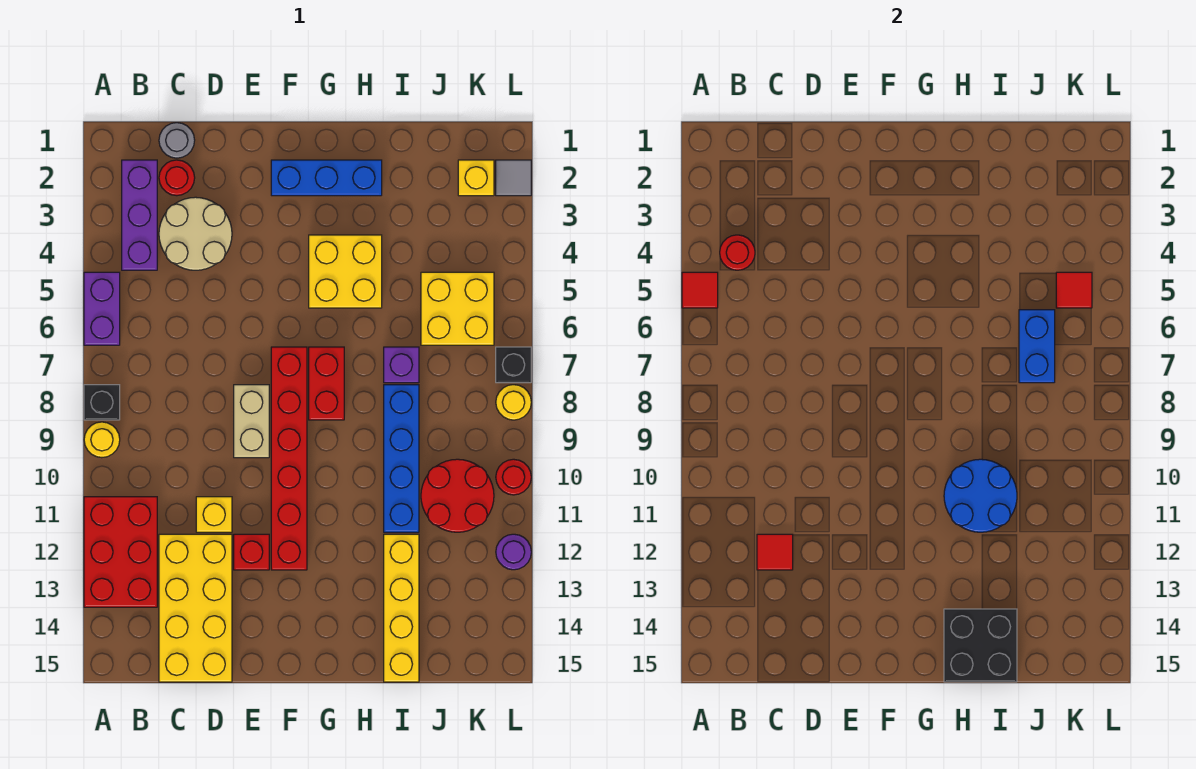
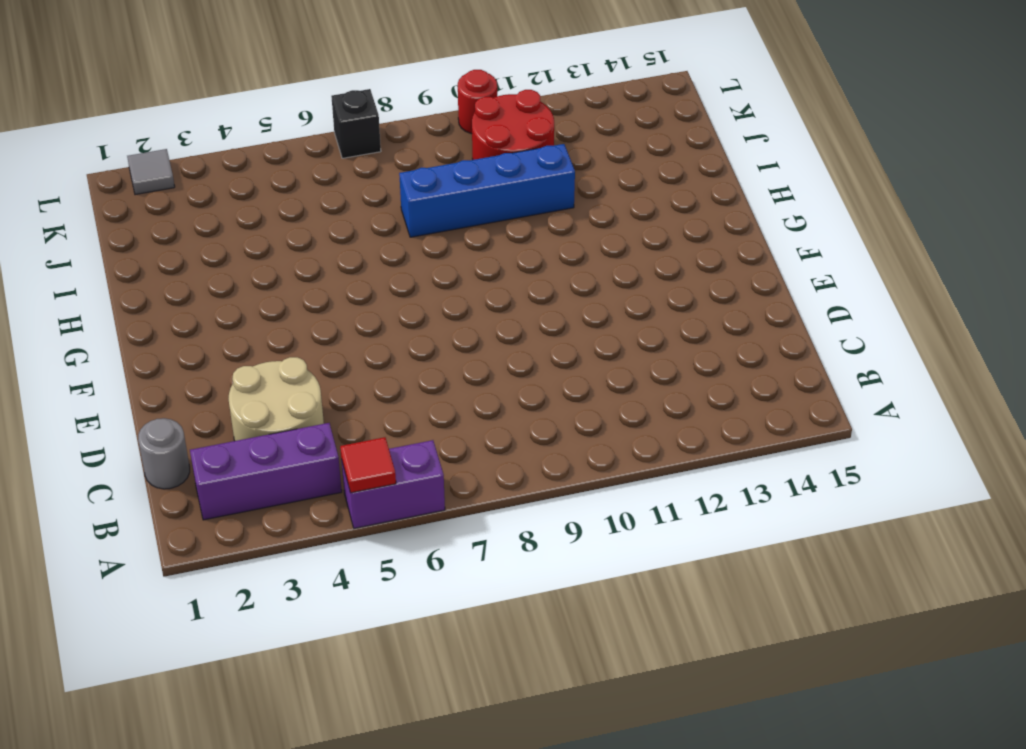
none -> black 1x1 brick [84,385,120,420]
none -> yellow 1x1 round brick [84,422,120,458]
none -> red 2x3 brick [84,497,157,607]
none -> red 1x1 round brick [159,160,195,196]

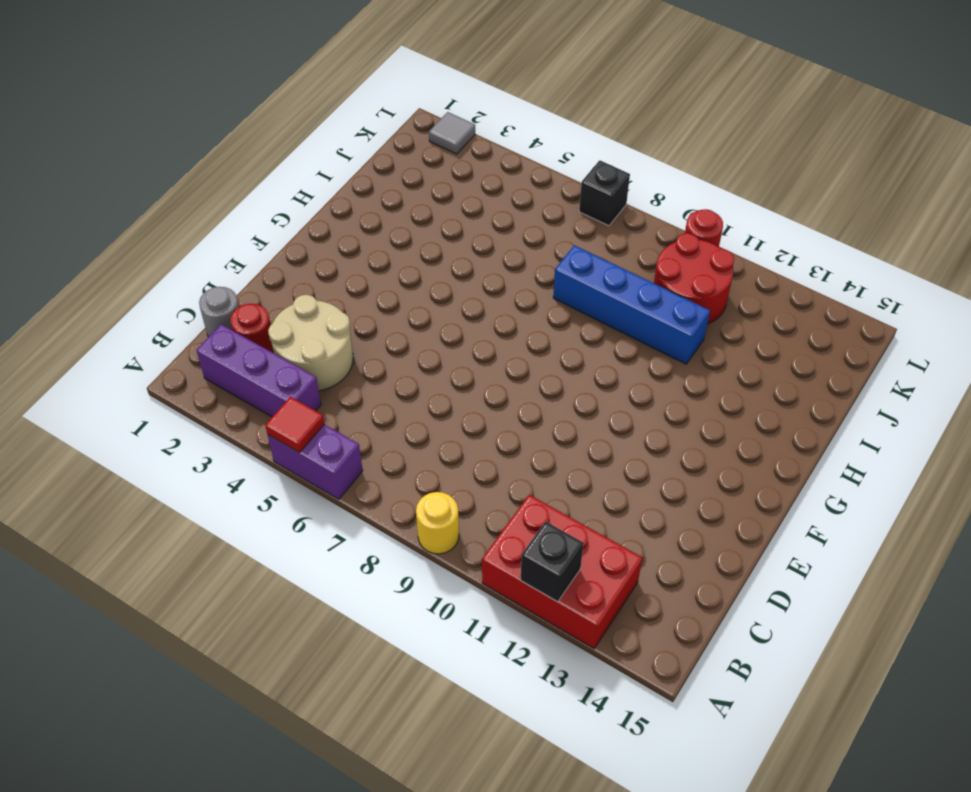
black 1x1 brick [521,521,584,602] -> black 1x1 brick moved to [84,385,120,420]
none -> yellow 2x4 brick [159,534,232,682]
none -> yellow 1x1 brick [196,497,232,532]
none -> tan 1x2 brick [234,385,269,458]
none -> red 1x1 brick [234,534,269,570]

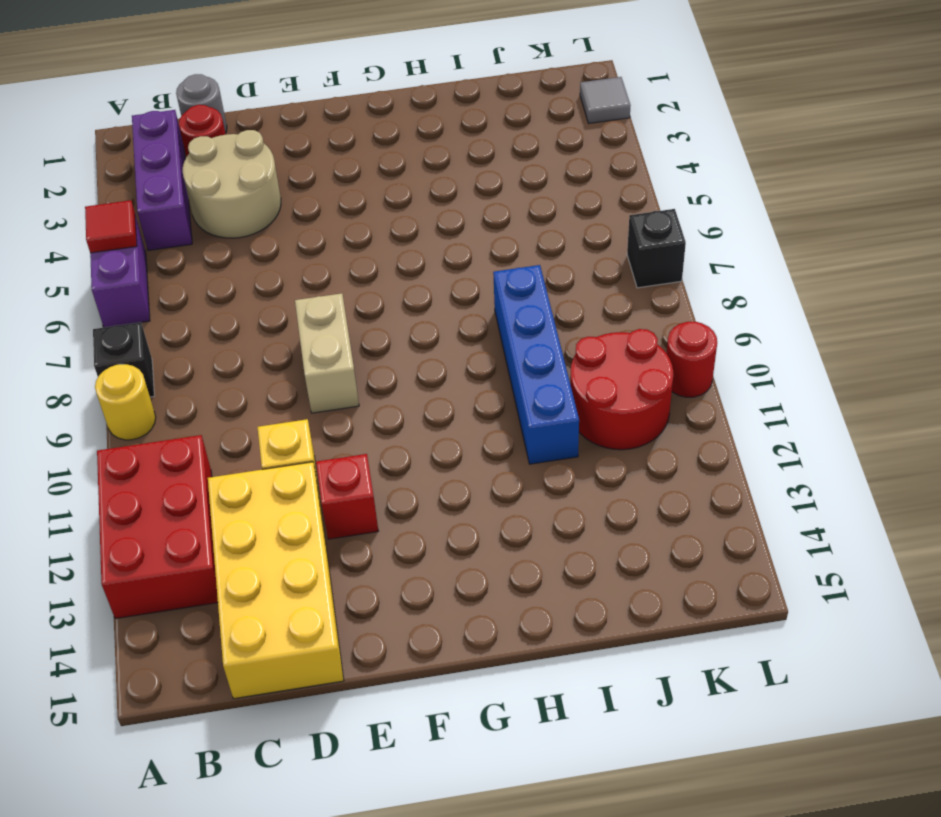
none -> blue 1x3 brick [271,160,382,196]
none -> red 1x6 brick [271,347,307,570]
none -> yellow 2x2 brick [309,235,382,308]
none -> red 1x2 brick [309,347,344,420]

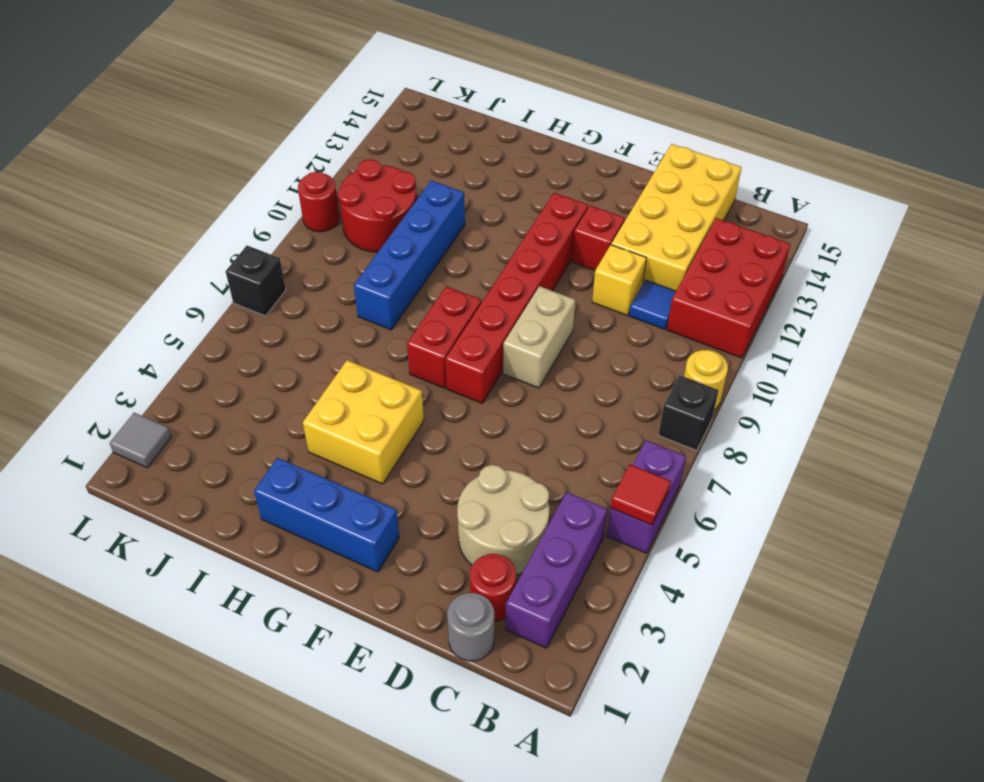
blue 1x1 tile [629,280,676,329] -> none
none -> purple 1x1 brick [384,347,419,383]
none -> yellow 1x4 brick [384,534,419,682]
none -> yellow 2x2 brick [421,272,494,345]
none -> yellow 1x1 brick [458,160,494,196]

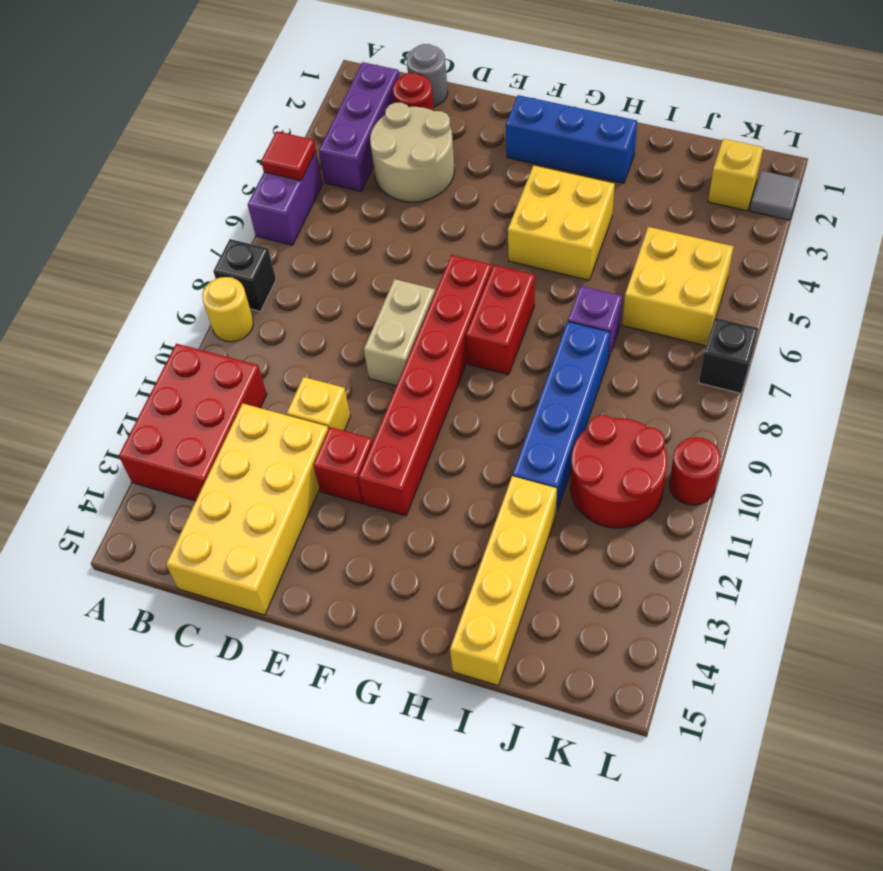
none -> yellow 1x1 round brick [496,385,531,420]
none -> purple 1x1 round brick [496,534,531,570]
none -> red 1x1 round brick [720,235,755,270]
none -> red 1x1 tile [757,534,793,570]

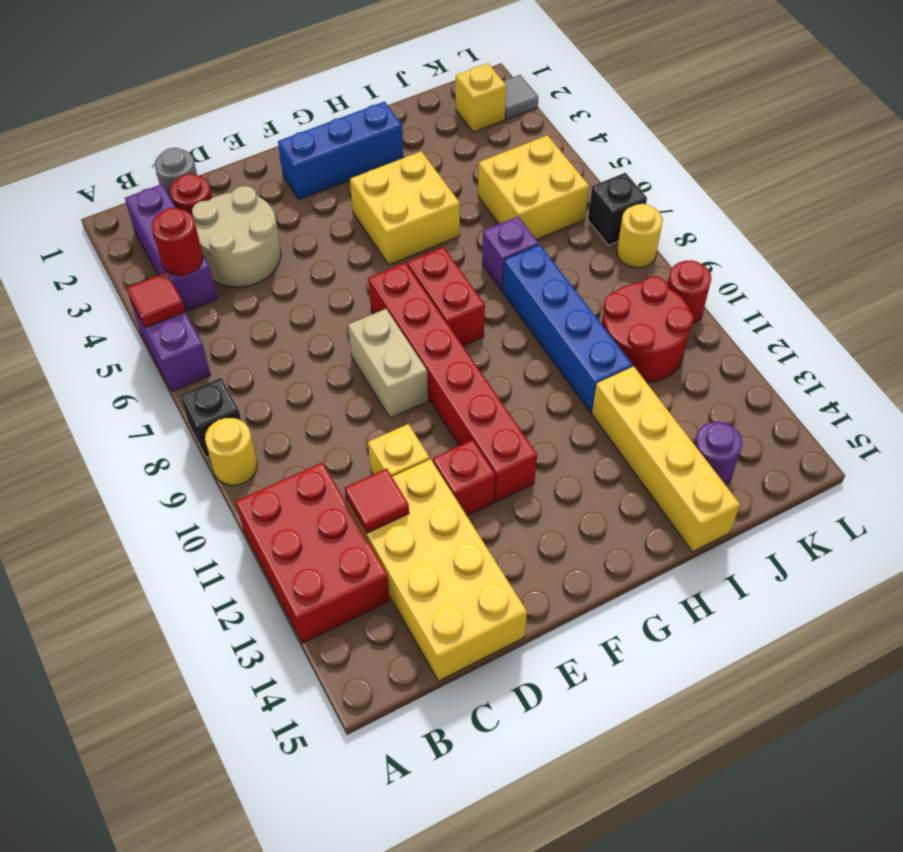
purple 1x1 round brick [694,422,742,485] -> purple 1x1 round brick moved to [496,534,531,570]
none -> blue 2x2 round brick [944,459,1017,532]
none -> black 2x2 brick [944,609,1017,682]
none -> blue 1x2 brick [1019,310,1055,383]
none -> red 1x1 tile [1056,272,1092,308]

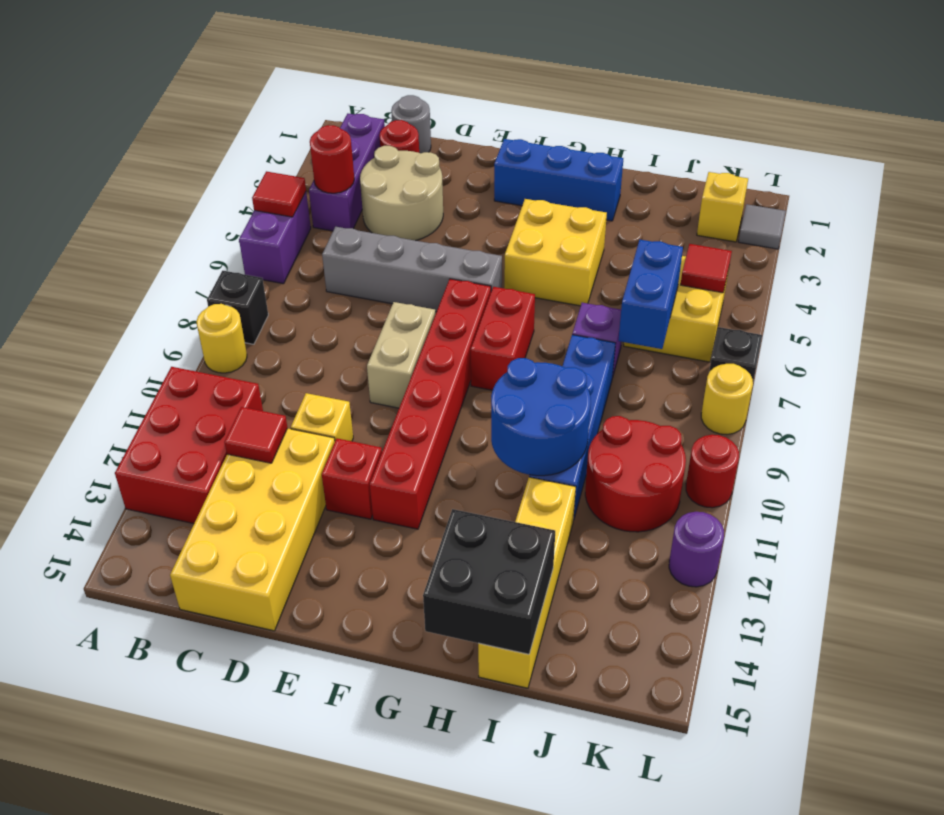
grey 1x4 brick [322,227,502,312] -> none

